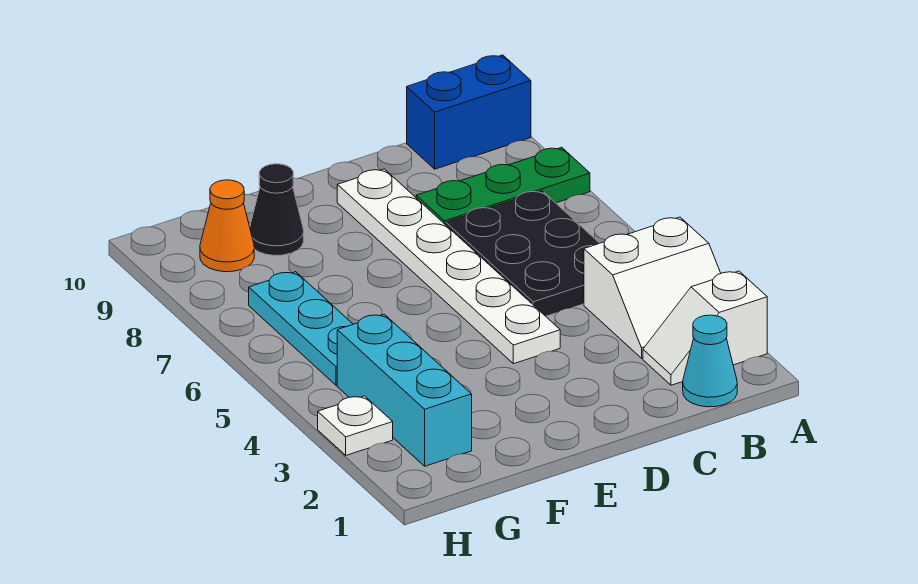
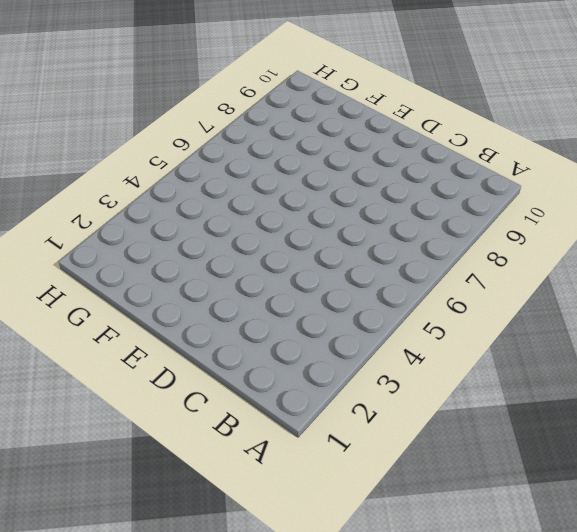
none -> white 1x2 slope [643,271,767,385]
none -> white 2x2 slope [584,217,721,358]
none -> green 1x3 plate [416,147,590,225]

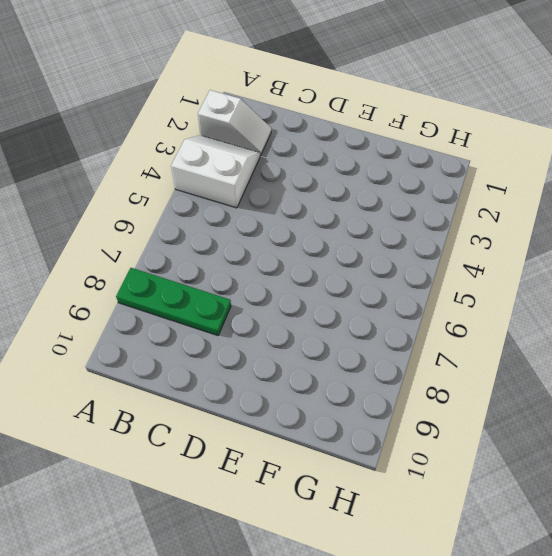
none -> blue 1x2 brick [407,55,531,169]
none -> cyan 1x1 cone [683,315,737,407]
none -> black 2x3 plate [446,191,599,316]

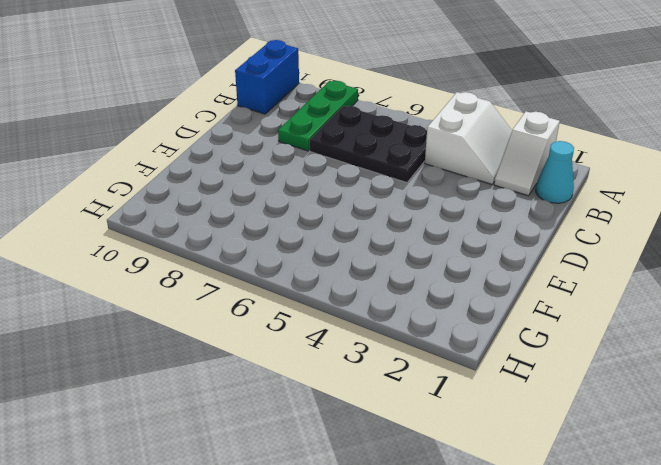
none -> white 1x6 plate [337,169,560,364]
none -> black 1x1 cone [250,164,304,255]
none -> cyan 1x3 brick [337,314,472,466]

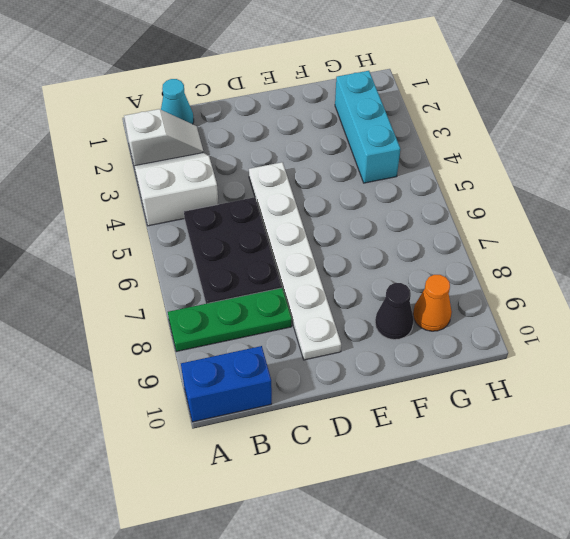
none -> cyan 1x3 plate [249,272,353,385]
none -> white 1x1 plate [318,396,393,455]

